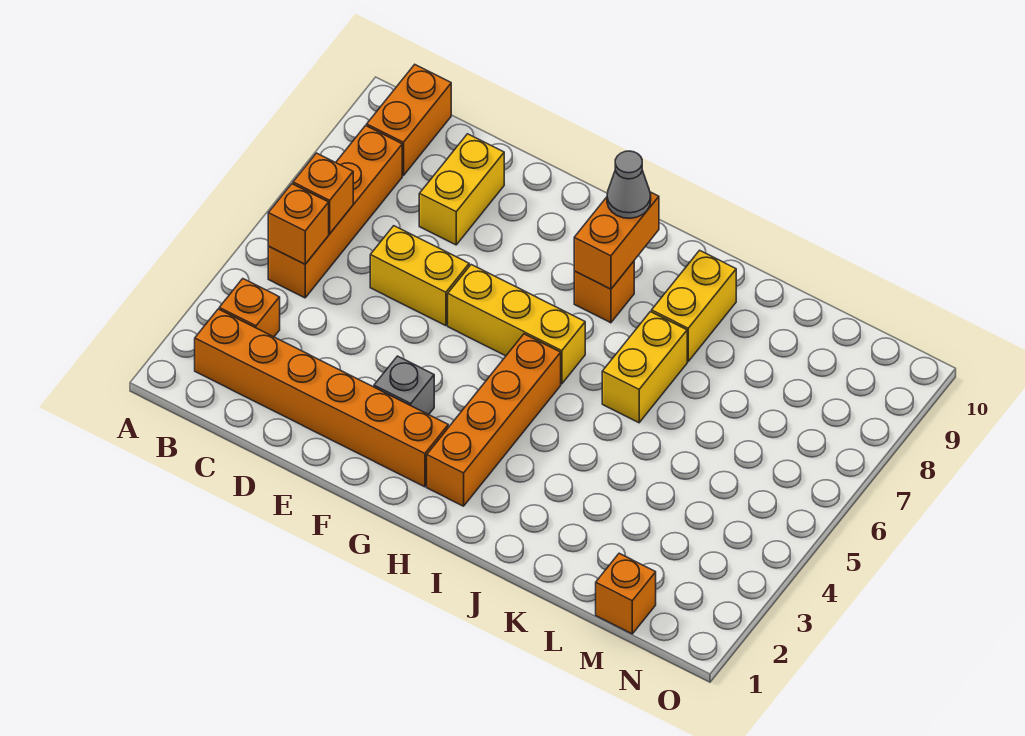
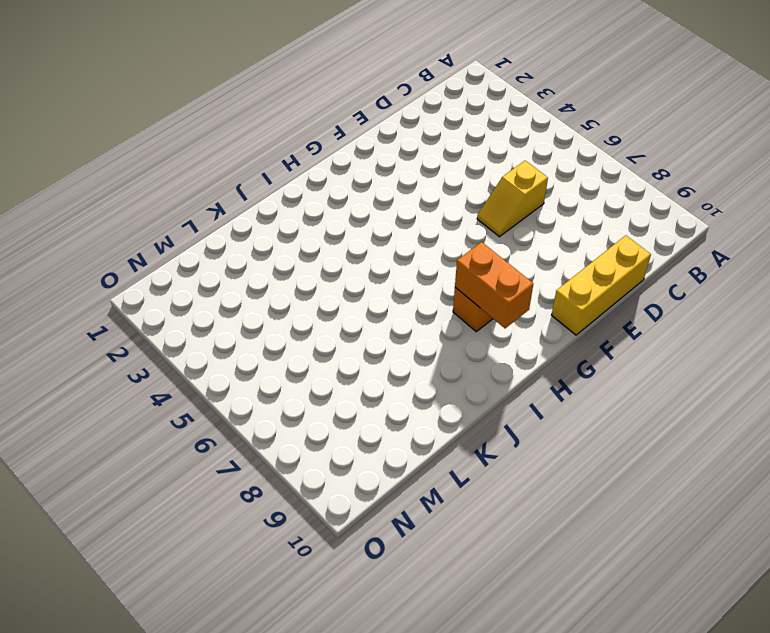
yellow 1x2 slope [477,161,548,237] -> yellow 1x2 brick [370,226,469,326]
yellow 1x3 brick [552,235,651,335] -> yellow 1x3 brick moved to [448,265,585,384]
none -> orange 1x6 brick [195,309,448,487]
none -> orange 1x1 brick [219,279,280,337]
none -> orange 1x4 brick [268,126,402,298]

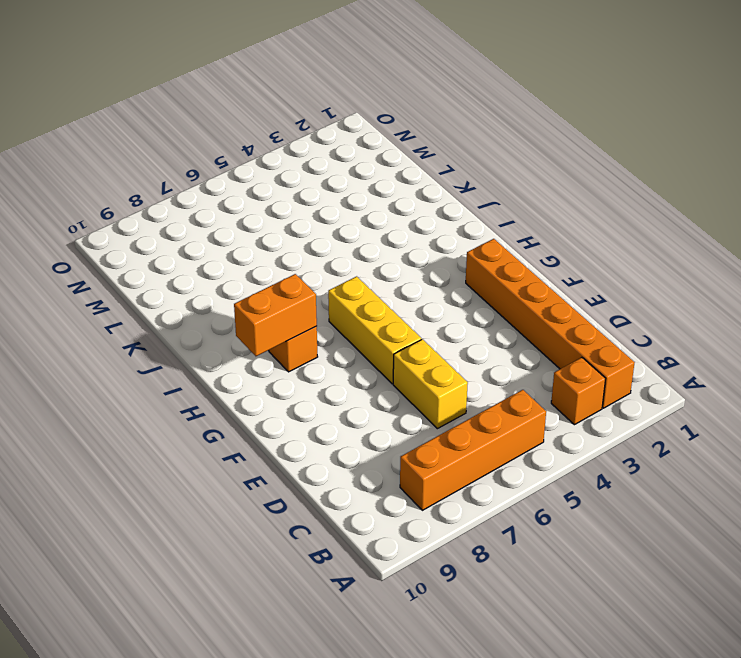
none -> orange 1x2 brick [367,65,451,176]
none -> yellow 1x2 brick [419,134,504,245]
none -> grey 1x1 brick [374,356,434,415]

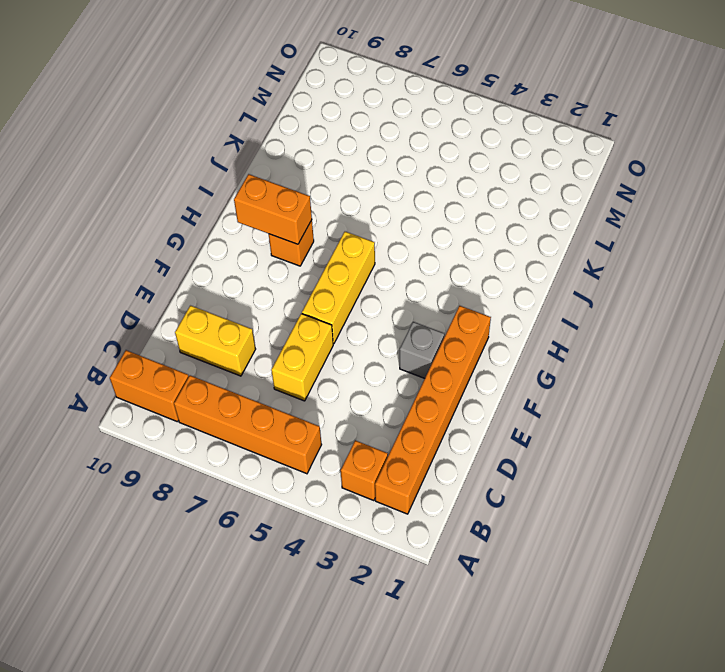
none -> orange 1x4 brick [427,334,561,506]
none -> yellow 1x2 brick [602,312,687,423]
none -> yellow 1x2 brick [652,250,736,361]

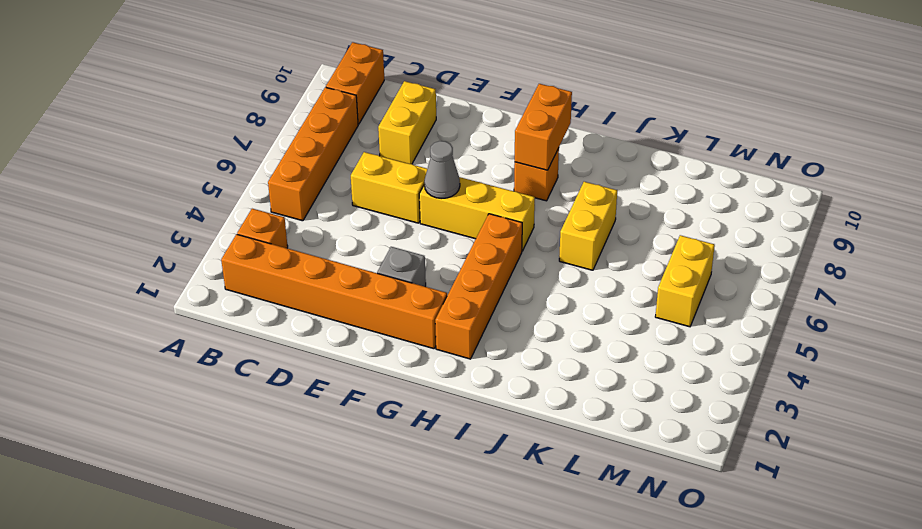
grey 1x1 cone [424,141,460,199] -> grey 1x1 cone moved to [607,151,651,218]
yellow 1x2 brick [655,235,715,327] -> yellow 1x2 brick moved to [652,250,736,361]
none -> orange 1x1 brick [596,553,656,634]
none -> orange 1x1 brick [268,184,329,264]
none -> orange 1x1 brick [293,153,353,234]

